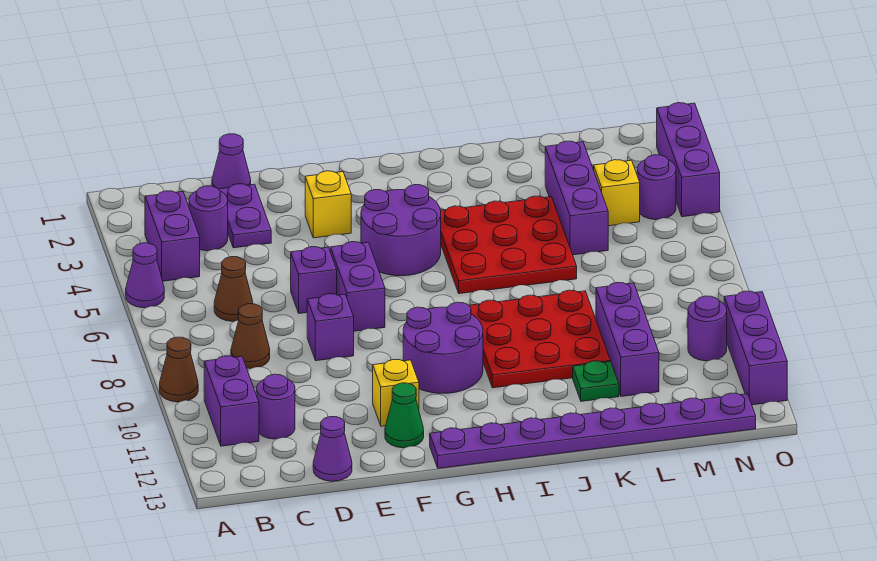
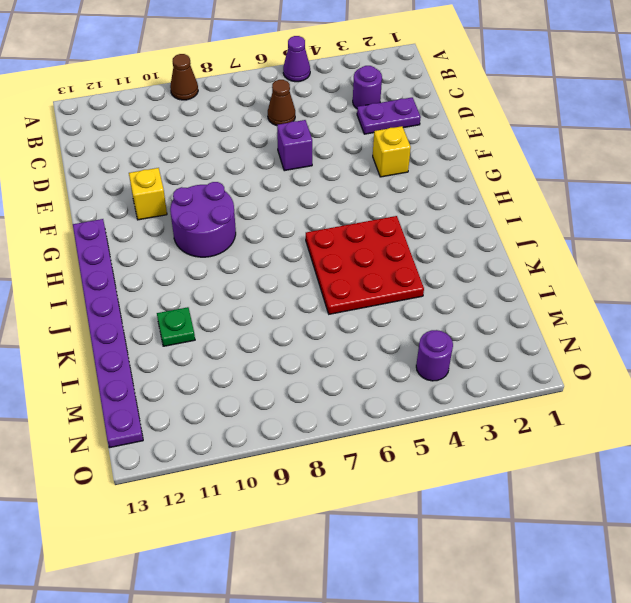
none -> purple 1x2 brick [145,191,200,281]
none -> purple 1x2 brick [204,356,259,446]
none -> brown 1x1 cone [231,304,270,368]
none -> purple 1x1 round brick [256,374,295,439]

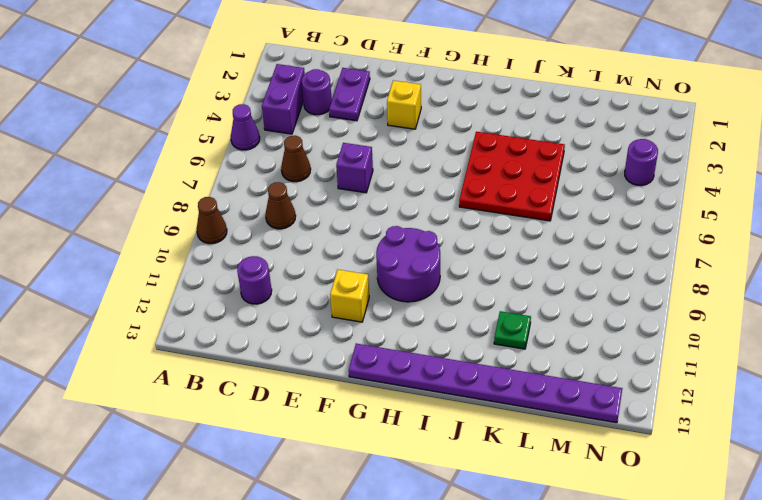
none -> purple 1x2 brick [204,356,259,446]
none -> purple 1x1 cone [212,134,251,189]
none -> purple 1x1 cone [313,417,352,481]
none -> purple 1x1 brick [307,294,354,361]

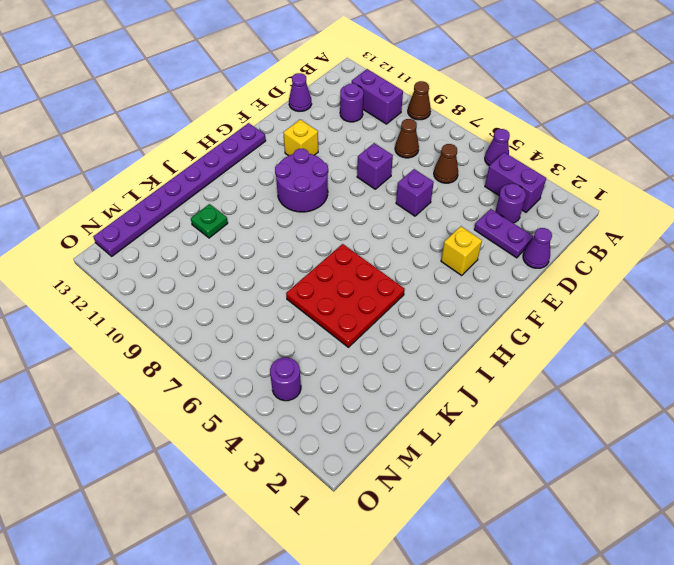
none -> purple 1x2 brick [331,242,385,331]
none -> green 1x1 cone [385,383,424,448]
none -> purple 2x2 round brick [361,185,441,276]
none -> red 3x3 plate [469,290,610,388]

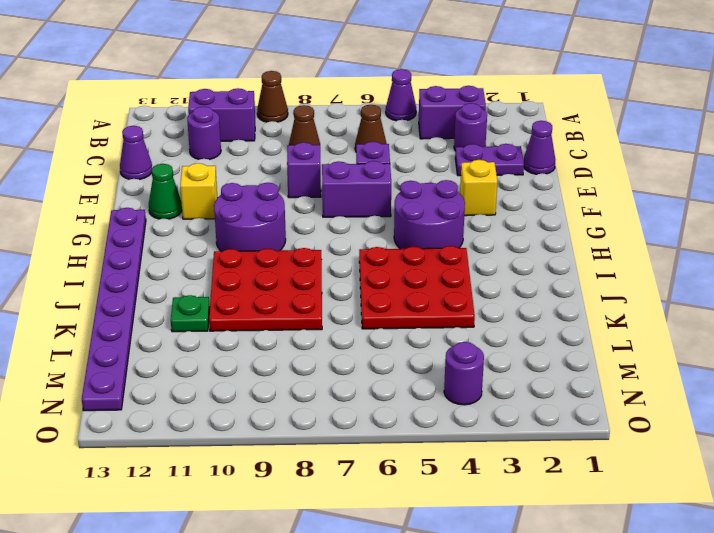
none -> purple 1x3 brick [545,141,608,255]
none -> purple 1x3 brick [596,283,659,396]
none -> yellow 1x1 brick [594,160,640,226]
none -> purple 1x1 round brick [688,296,727,361]

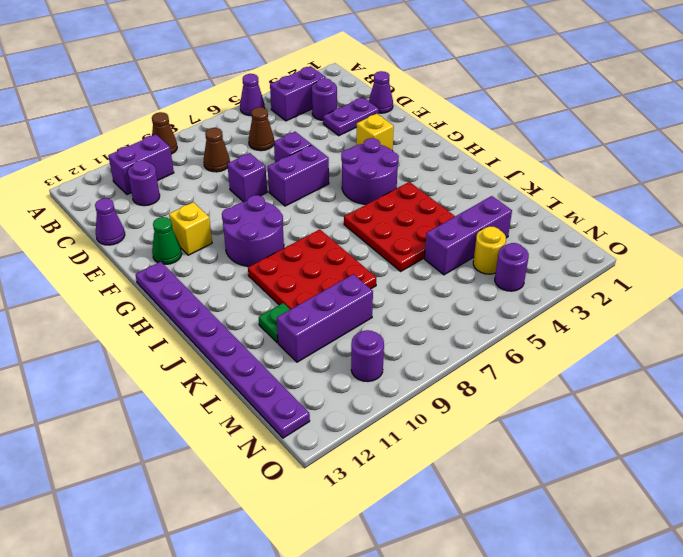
yellow 1x1 round brick [473,227,506,274] -> yellow 1x1 brick [594,160,640,226]
none -> purple 1x3 brick [657,103,720,217]
none -> purple 1x3 brick [724,291,787,405]

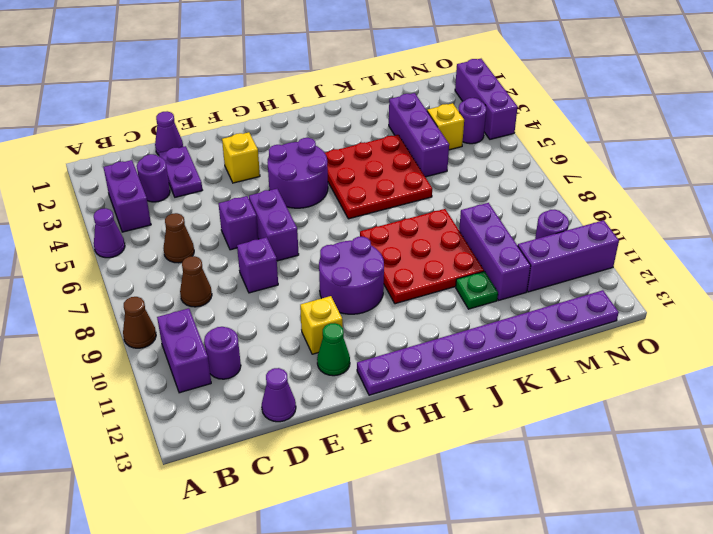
purple 1x3 brick [518,220,619,292] -> purple 1x3 brick turned to [724,291,787,405]

